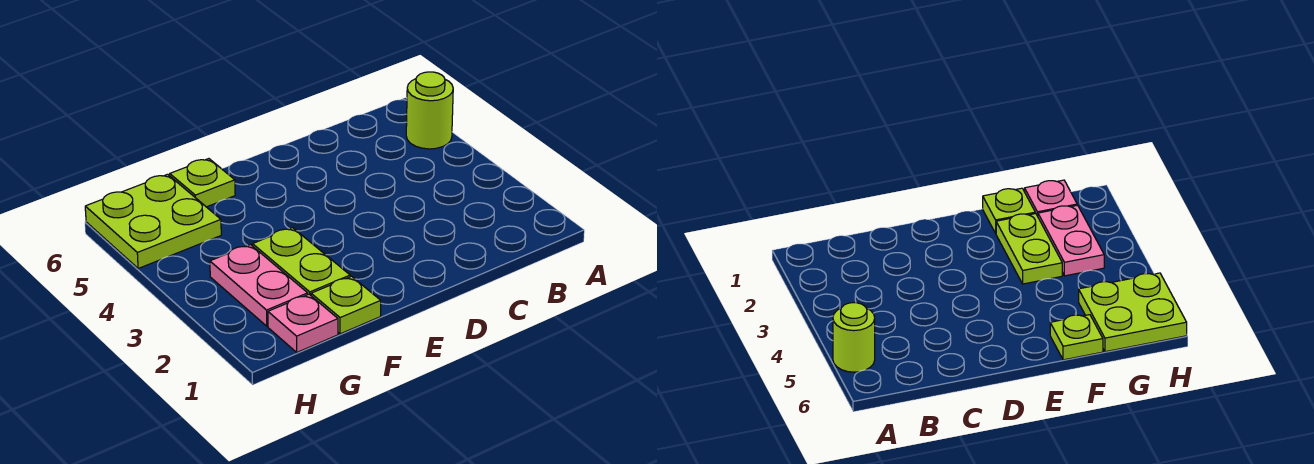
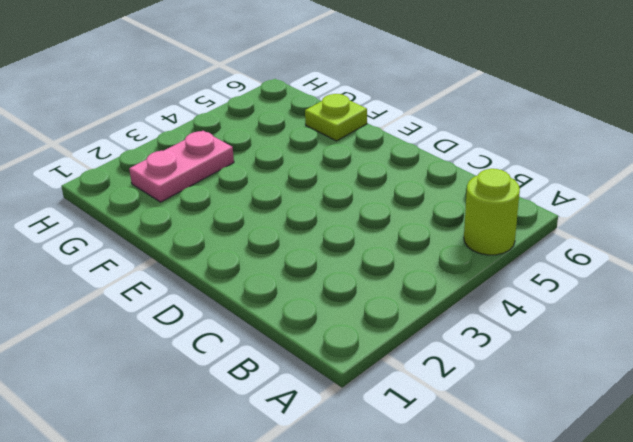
none -> lime 1x1 plate [311,276,381,334]
none -> lime 1x2 plate [253,228,350,295]

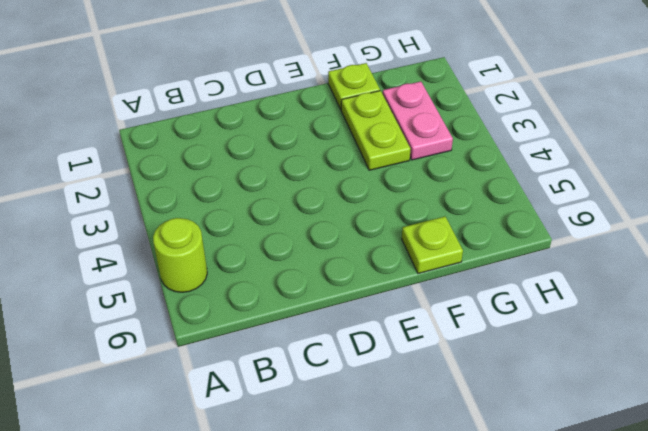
none -> pink 1x1 plate [268,294,338,352]
none -> lime 2x2 plate [85,174,221,269]

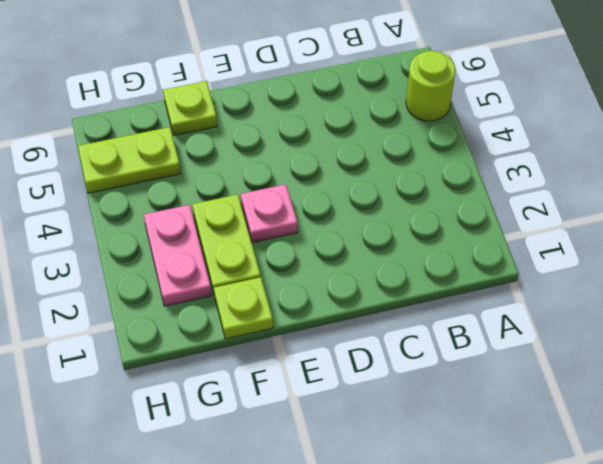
pink 1x1 plate [241,184,298,242] -> pink 1x1 plate moved to [268,294,338,352]
lime 1x2 plate [78,127,181,193] -> lime 2x2 plate [85,174,221,269]

